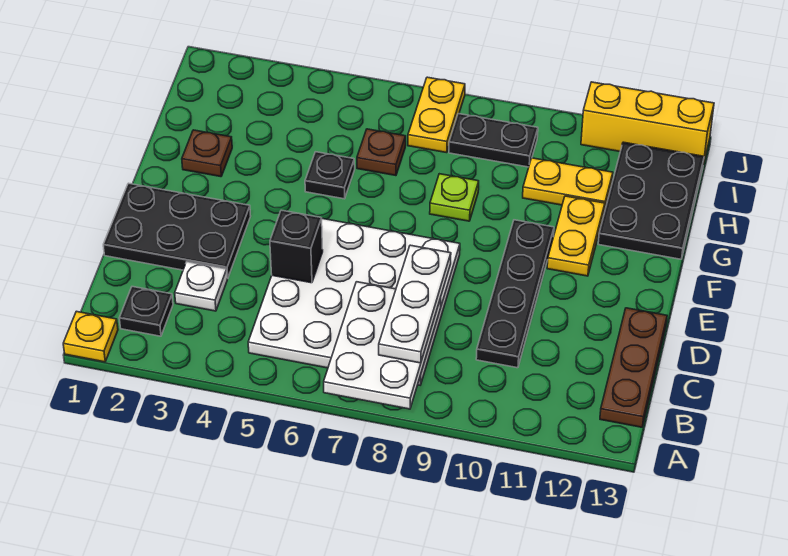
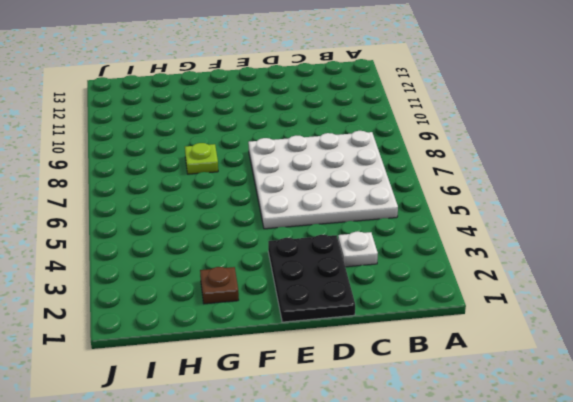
none -> yellow 1x1 plate [63,311,118,362]
none -> black 1x1 plate [119,287,173,336]
none -> brown 1x3 plate [600,308,667,427]

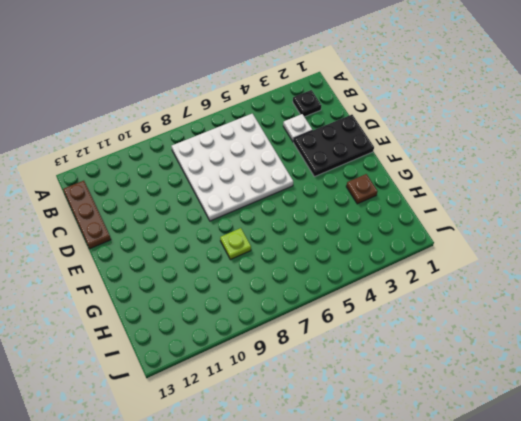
none -> yellow 1x1 plate [63,311,118,362]
none -> black 1x4 plate [476,220,554,368]
none -> yellow 1x2 plate [547,196,605,276]

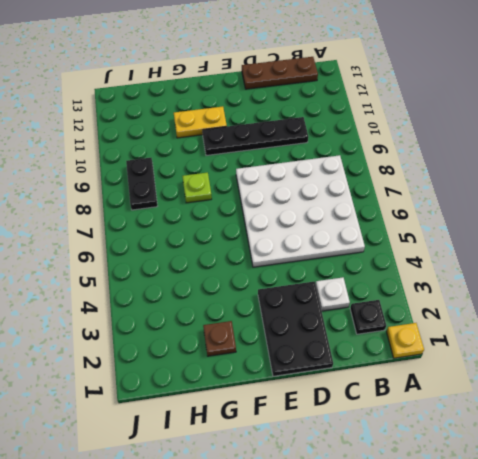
none -> black 1x1 plate [305,152,355,199]
none -> black 2x3 plate [598,142,704,259]
none -> brown 1x1 plate [357,129,406,176]

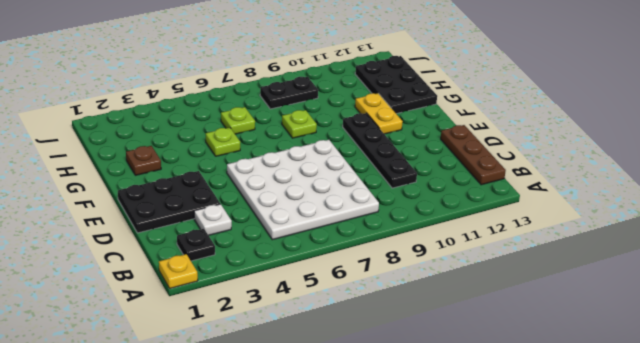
lime 1x1 plate [206,128,240,156] -> black 1x1 plate [305,152,355,199]
lime 1x1 plate [221,107,255,134] -> brown 1x1 plate [357,129,406,176]
none -> yellow 1x2 plate [523,158,613,211]
none -> yellow 1x2 plate [408,77,465,153]
none -> yellow 1x3 brick [581,82,714,161]

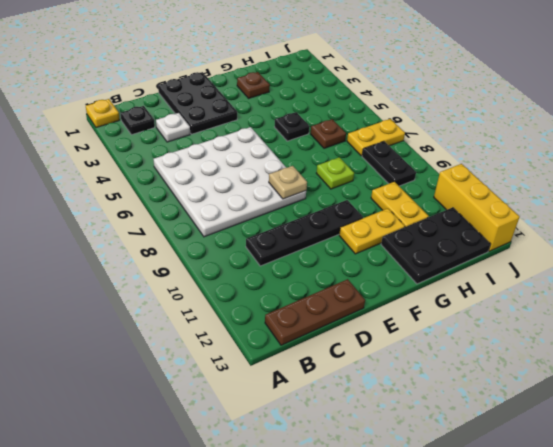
tan 1x1 plate [269,166,307,199] -> none
none -> white 2x3 plate [324,282,441,409]
none -> black 1x1 brick [270,210,323,283]
none -> white 1x3 plate [379,245,451,363]

